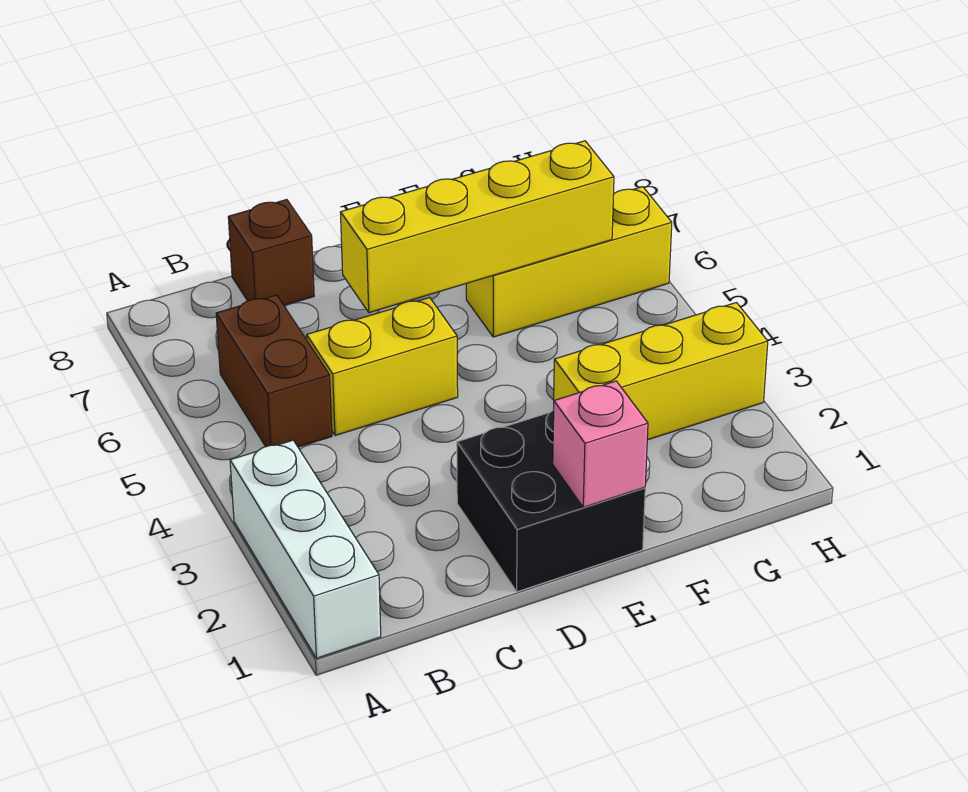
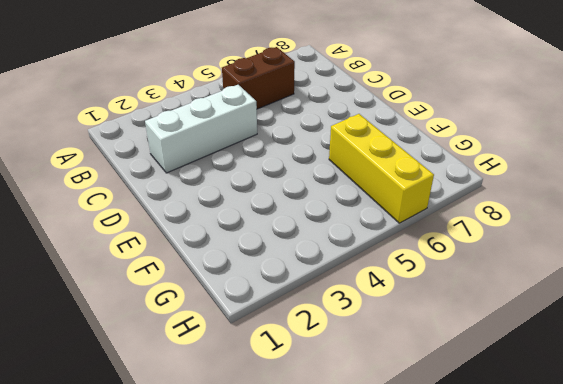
white 1x3 brick [145,85,257,173] -> white 1x3 brick moved to [230,440,381,658]
none -> yellow 1x2 brick [307,298,458,436]
none -> brown 1x1 brick [228,200,314,305]

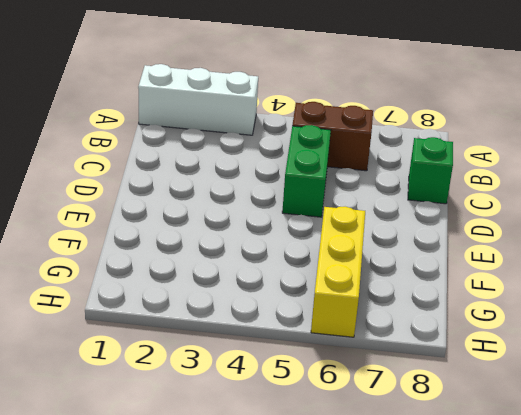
green 1x2 brick [282,125,331,217] -> yellow 1x2 brick [307,298,458,436]
green 1x1 brick [408,137,453,204] -> brown 1x1 brick [228,200,314,305]
none -> black 2x2 brick [457,410,645,592]
none -> yellow 1x3 brick [554,303,768,440]

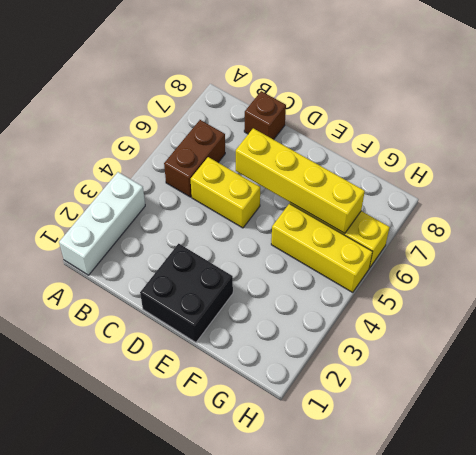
yellow 1x3 brick [271,204,373,292] -> yellow 1x3 brick moved to [554,303,768,440]
none -> pink 1x1 brick [553,381,648,507]

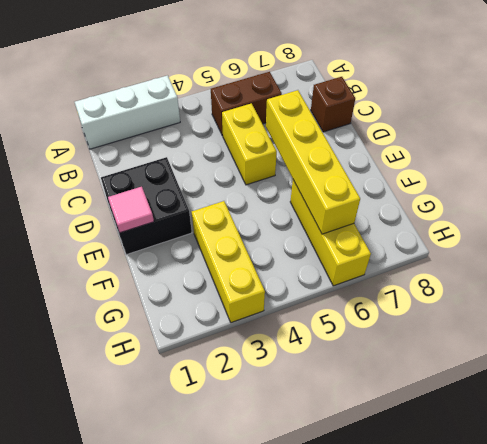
pink 1x1 tile [108,187,154,233] -> pink 1x1 brick [553,381,648,507]

